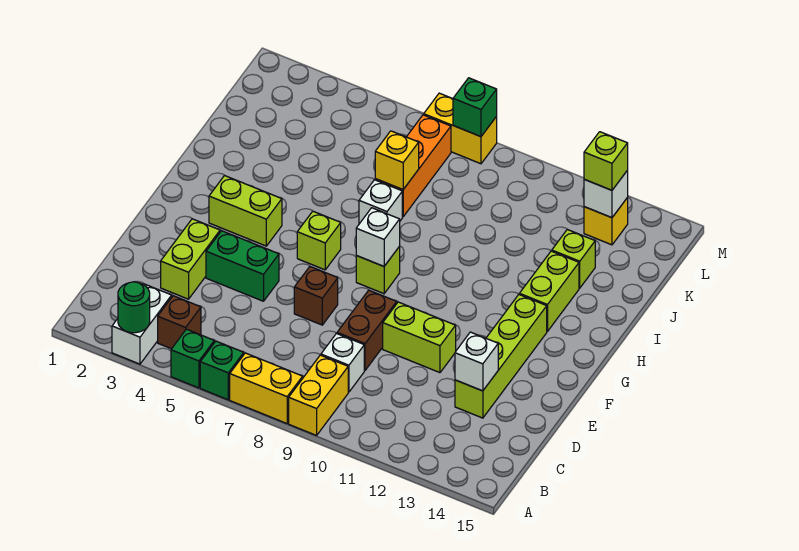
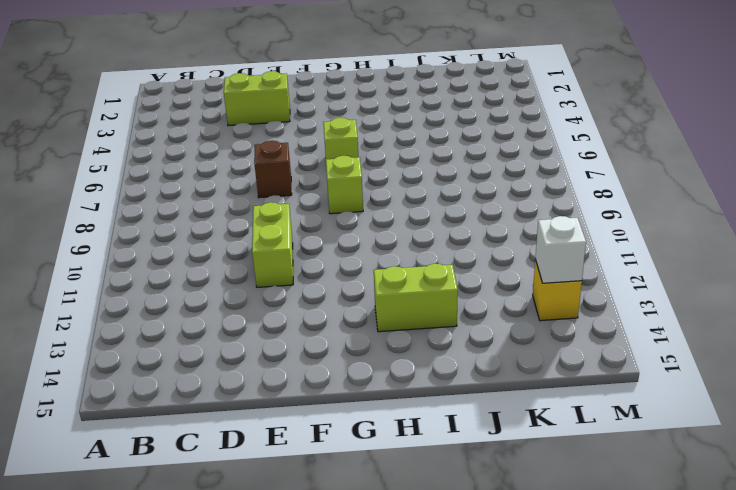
none -> white 1x2 brick [112,284,172,364]
none -> green 1x1 brick [171,329,214,388]
none -> green 1x1 brick [200,341,244,400]

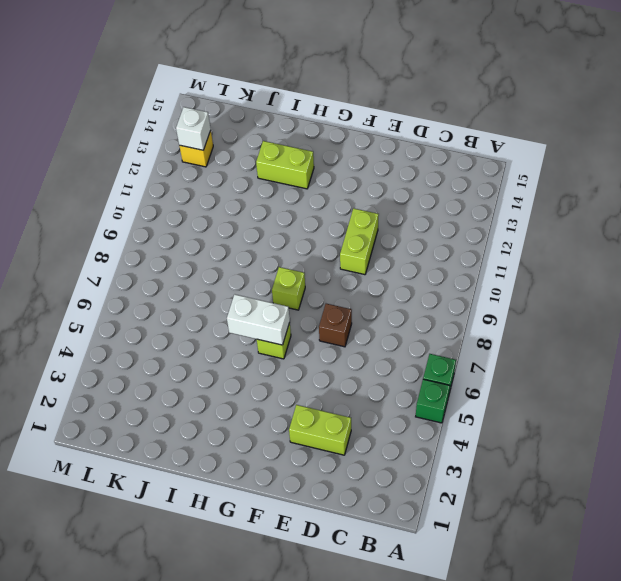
white 1x2 brick [227,294,290,345] -> white 1x2 brick moved to [112,284,172,364]
none -> yellow 1x2 brick [230,353,303,423]
none -> yellow 1x2 brick [289,355,348,435]
none -> brown 1x1 brick [158,296,201,349]

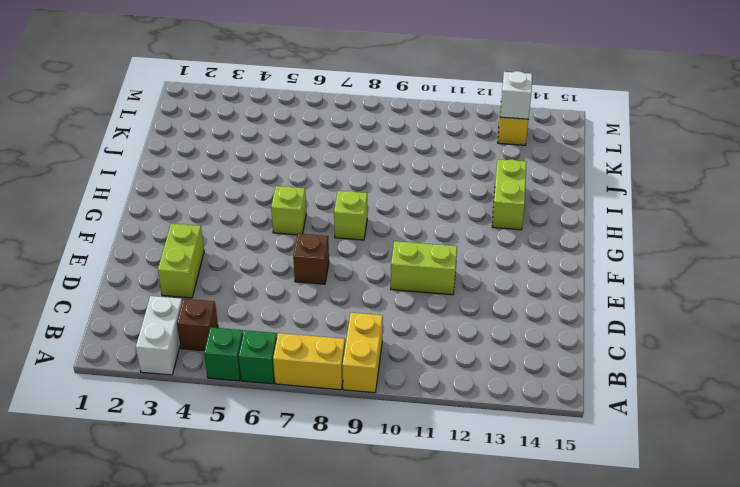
none -> white 1x1 brick [321,333,364,392]
none -> brown 1x2 brick [337,290,397,370]
none -> lime 1x4 brick [455,295,547,418]

